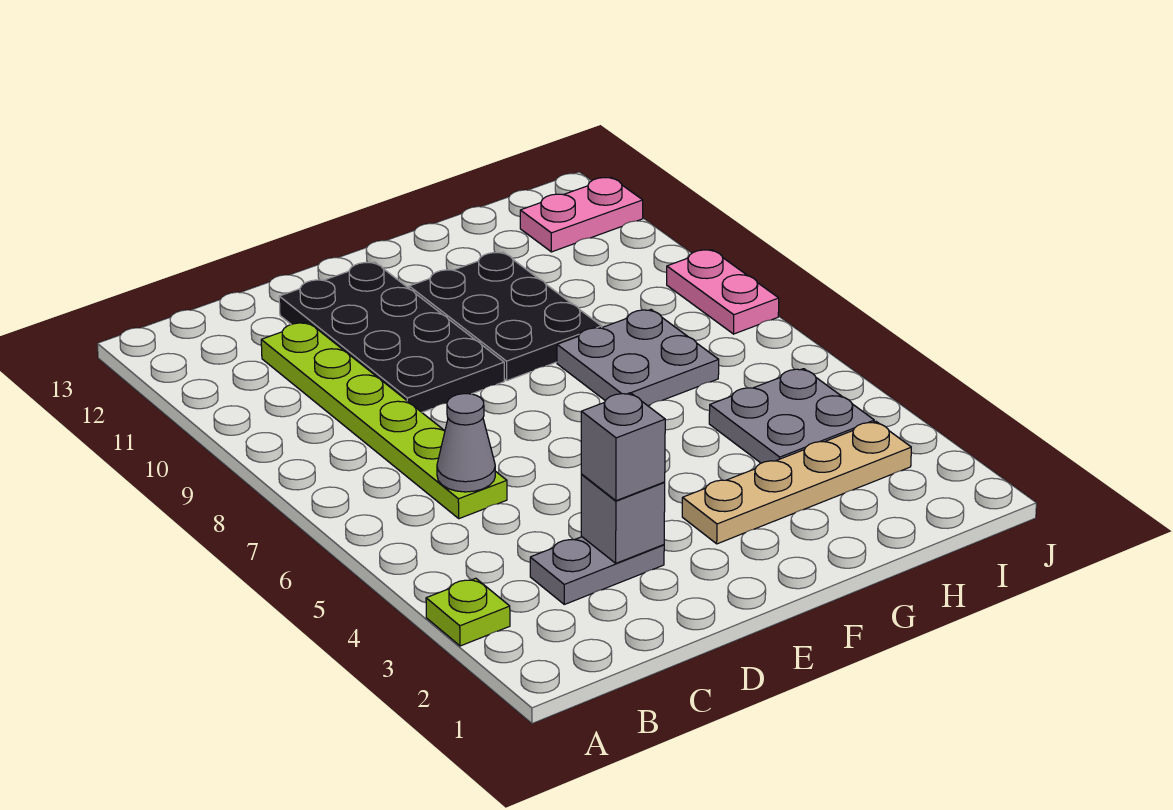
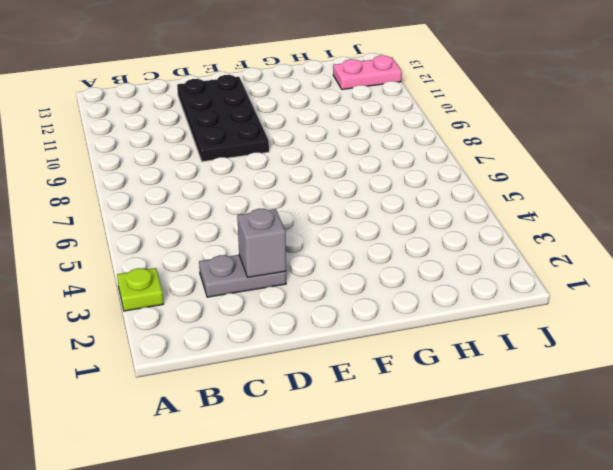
none -> lime 1x6 plate [261,322,507,519]
none -> tan 1x4 plate [682,422,911,544]
none -> black 2x3 plate [409,252,602,380]

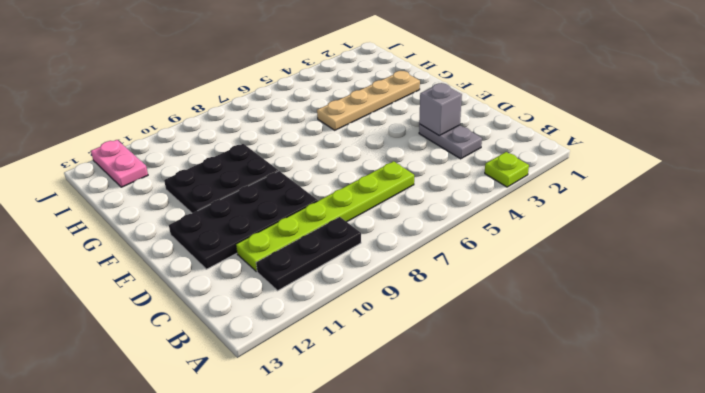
black 1x3 plate [256,217,361,291] -> none
tan 1x4 plate [317,71,420,130] -> tan 1x4 plate turned to [682,422,911,544]
none -> grey 2x2 plate [557,310,719,406]
none -> grey 2x2 plate [709,369,874,463]
none -> pink 1x2 plate [667,250,779,334]

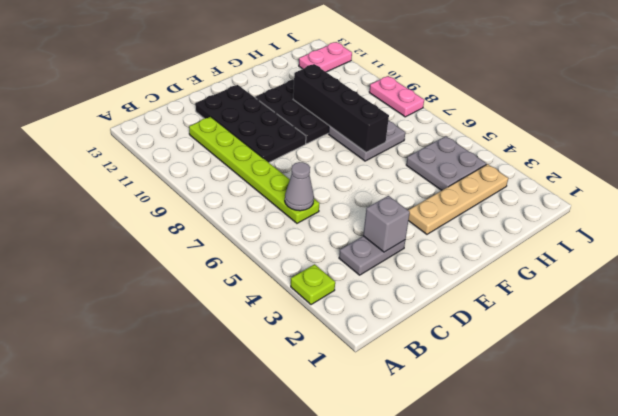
black 1x4 brick [293,64,389,152] -> none
none -> grey 1x1 brick [581,393,665,501]

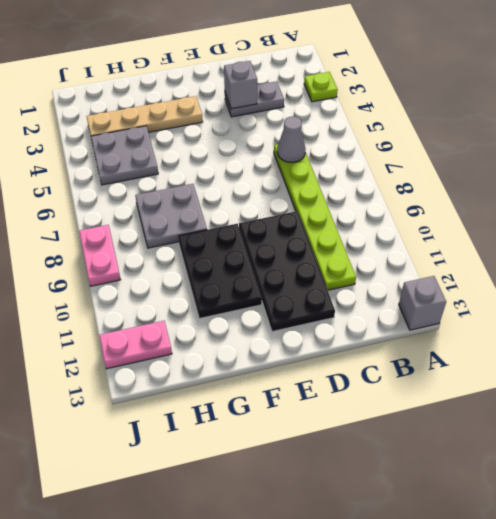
grey 1x1 brick [399,276,446,330] -> grey 1x1 brick moved to [581,393,665,501]

